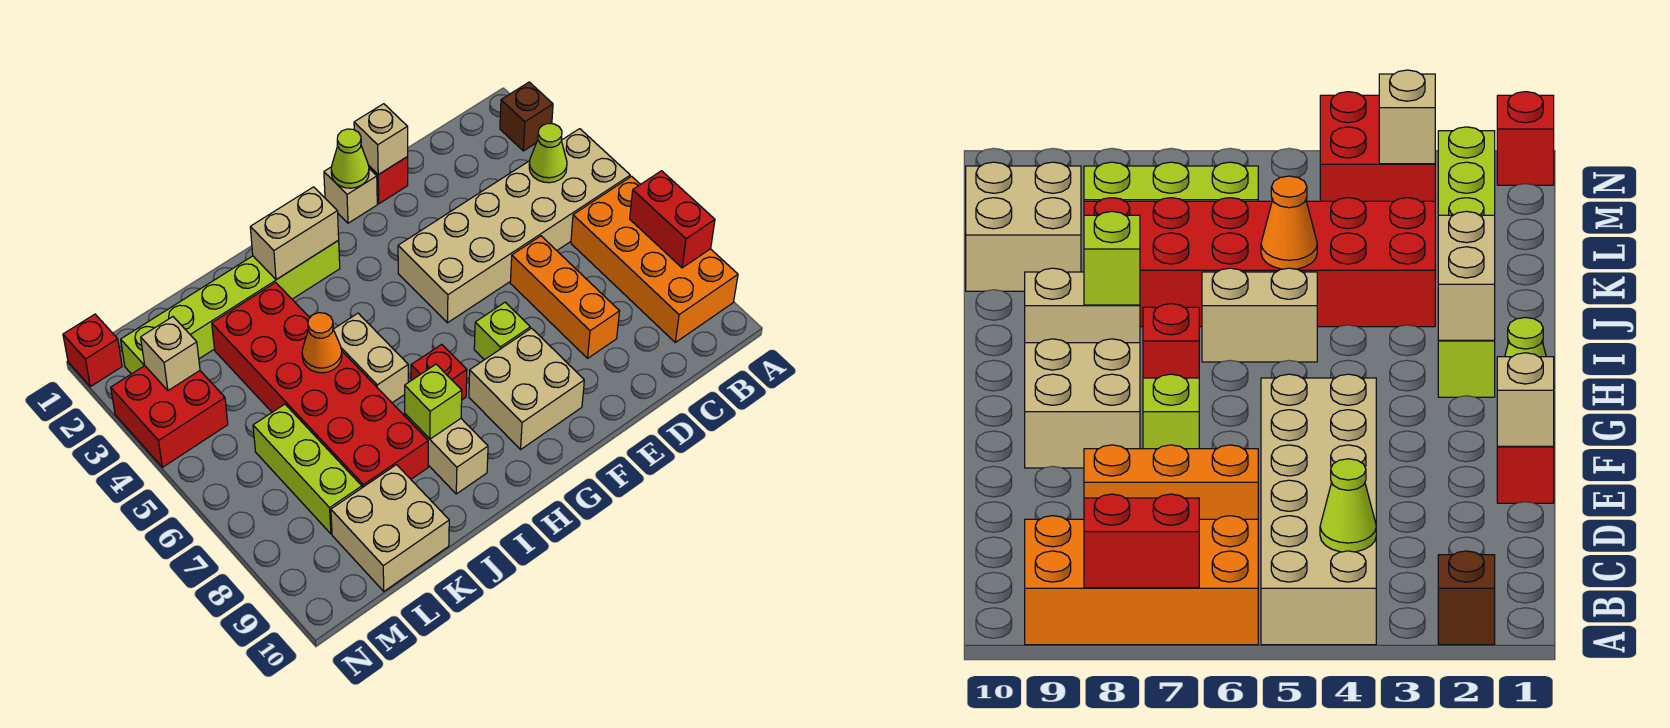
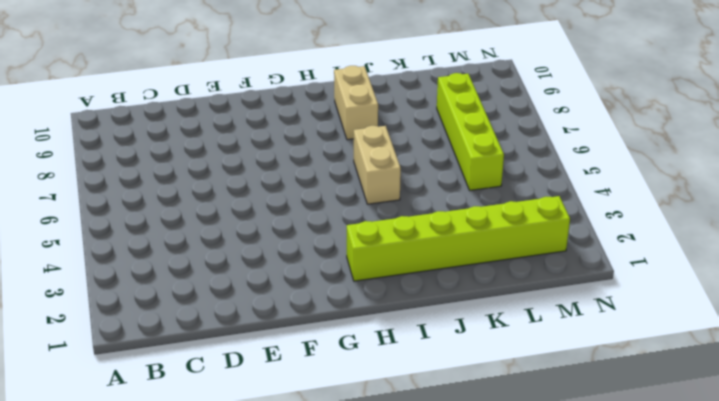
lime 1x4 brick [437,73,504,190] -> lime 1x3 brick [253,404,362,534]
none -> brown 1x1 brick [500,82,553,151]
none -> tan 2x6 brick [398,129,630,323]
none -> orange 2x4 brick [571,176,738,342]

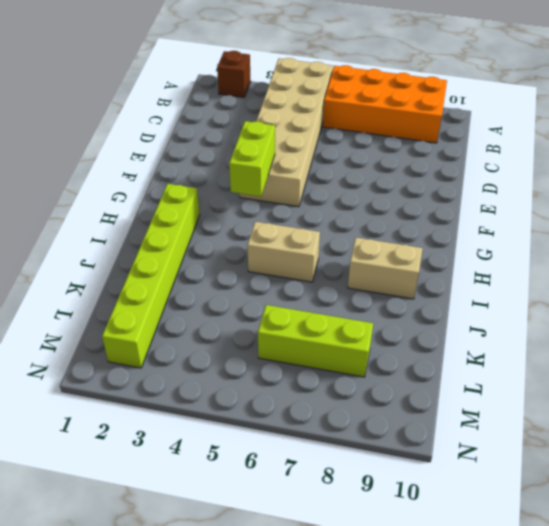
lime 1x2 brick [229,121,275,197] -> none
none -> orange 1x3 brick [510,236,620,358]
none -> red 1x1 brick [369,157,408,204]
none -> tan 1x1 brick [324,167,377,223]

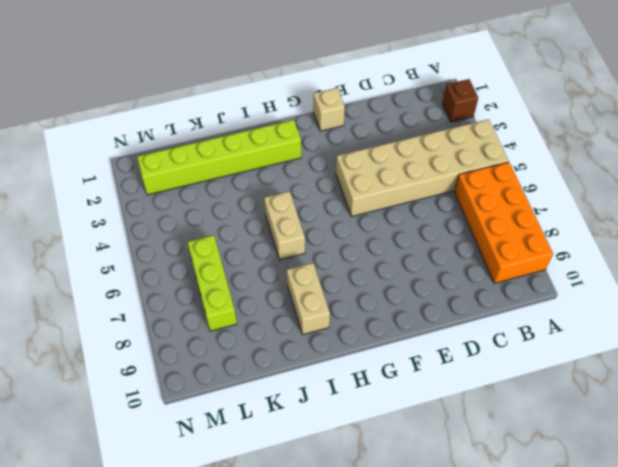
none -> orange 1x3 brick [510,236,620,358]
none -> red 1x1 brick [369,157,408,204]
none -> lime 1x1 brick [474,302,530,360]

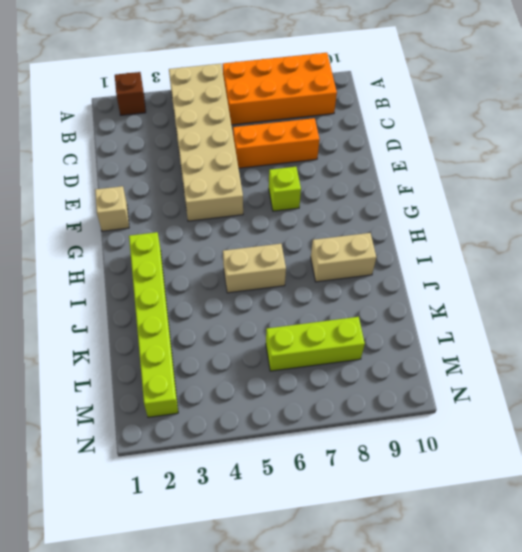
none -> red 1x1 brick [369,157,408,204]
none -> tan 2x2 brick [469,328,584,449]
none -> red 1x1 brick [411,344,467,400]

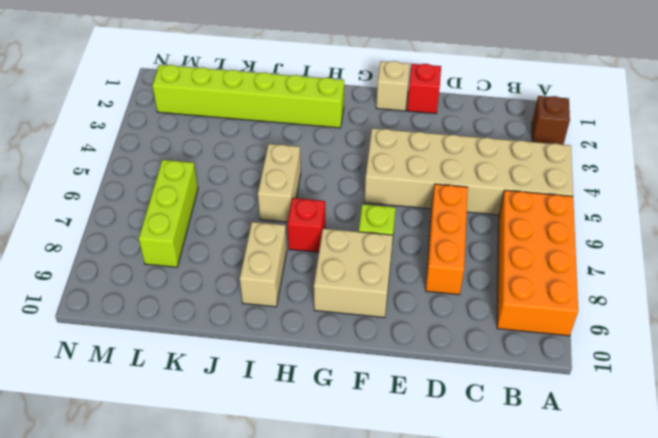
none -> red 2x6 brick [212,282,428,488]
none -> tan 2x2 brick [331,465,449,591]
none -> red 2x2 brick [111,366,228,467]

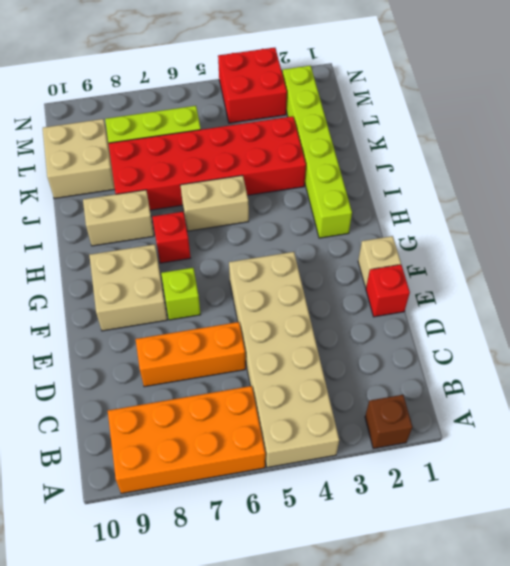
none -> red 1x1 brick [63,314,122,387]
none -> red 1x2 brick [630,171,715,268]
none -> lime 1x1 cone [529,123,567,183]

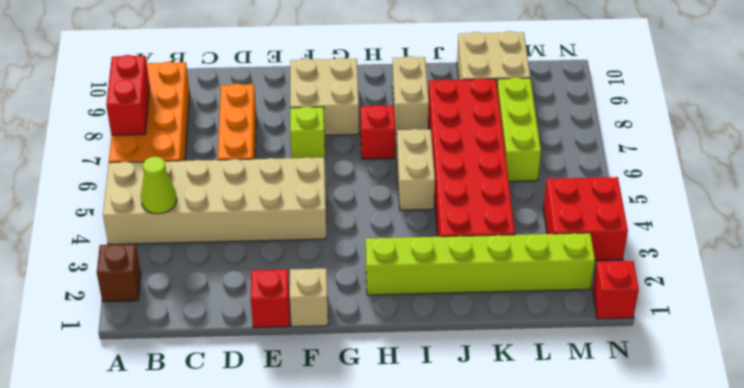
none -> tan 1x1 brick [354,104,408,175]
none -> lime 1x1 cone [331,129,369,188]
none -> tan 1x2 brick [250,187,339,280]

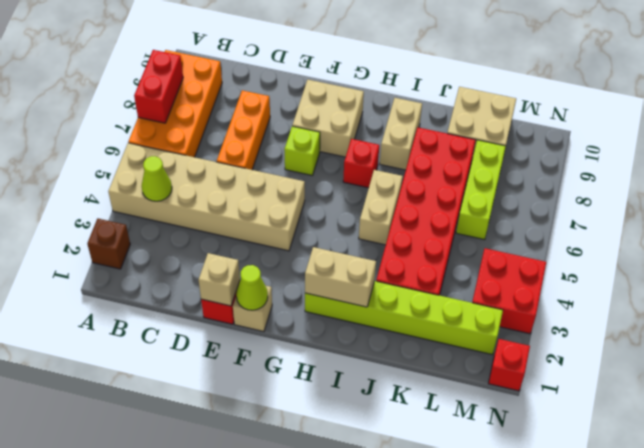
none -> lime 1x1 brick [405,364,462,439]
none -> orange 1x1 cone [302,313,342,373]
none -> tan 1x1 brick [141,317,200,391]

